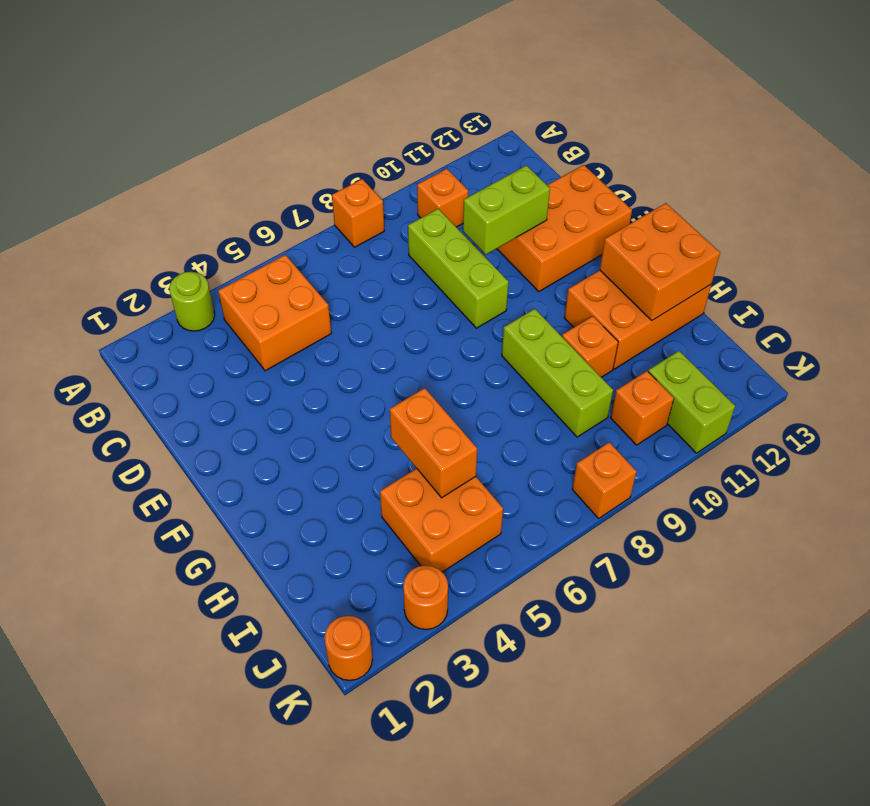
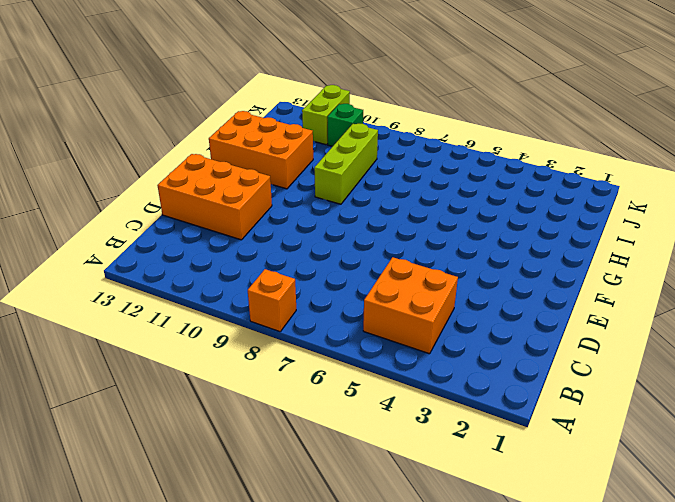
green 1x1 brick [327,104,363,146] -> orange 1x1 brick [611,371,674,445]
none -> lime 1x1 round brick [169,272,215,331]
none -> orange 1x1 brick [417,169,468,227]
none -> lime 1x3 brick [408,209,508,328]

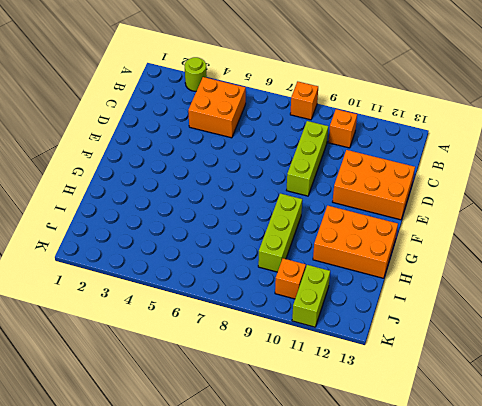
none -> orange 1x1 brick [562,316,618,377]
none -> orange 2x2 brick [380,468,503,572]
none -> orange 1x1 round brick [324,616,372,680]

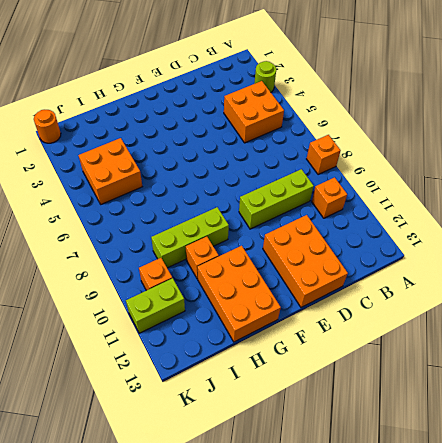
none -> orange 1x1 round brick [403,566,448,630]
none -> orange 1x1 brick [572,442,637,518]
none -> lime 1x2 brick [463,165,550,254]

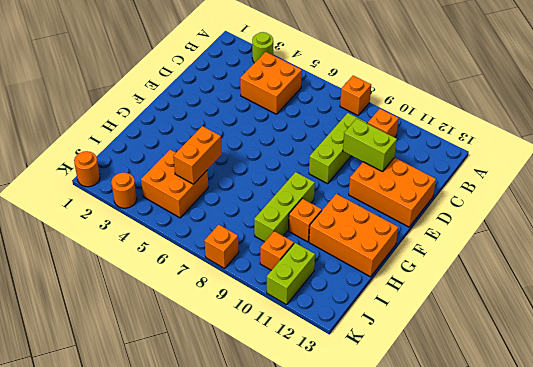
none -> orange 2x2 brick [600,203,720,320]

